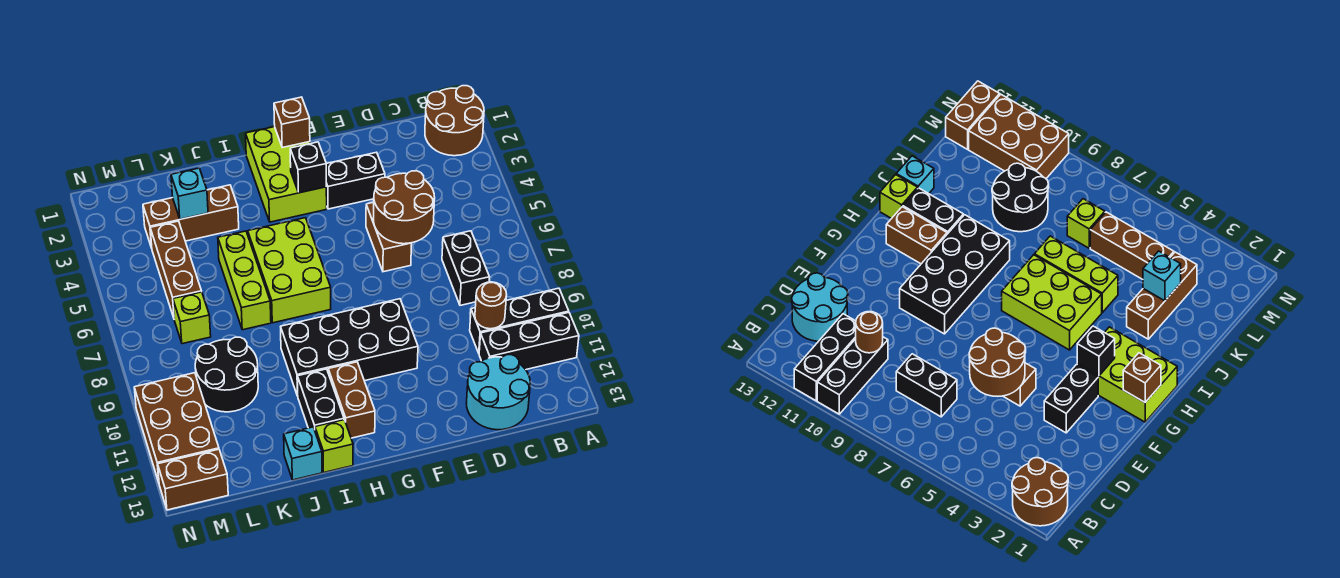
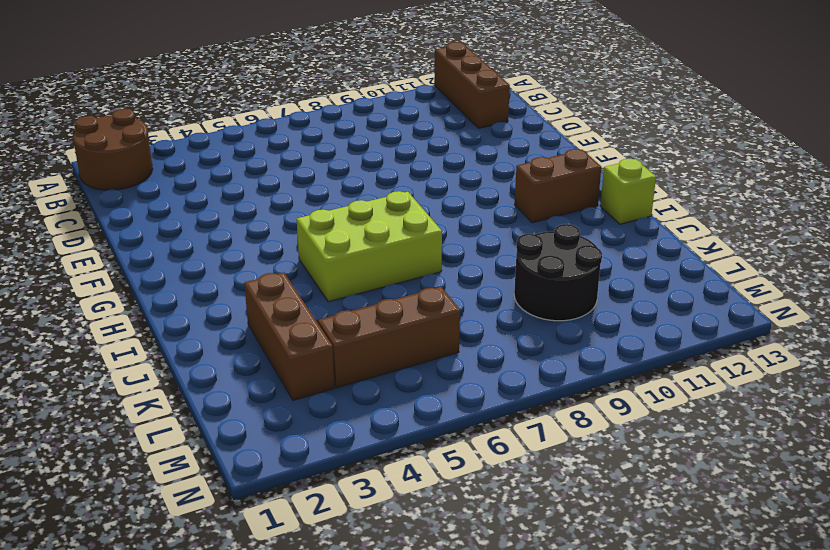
brown 1x3 brick [434,42,510,128] -> cyan 2x2 round brick [467,355,530,430]
none -> black 1x3 brick [470,288,569,353]
none -> black 1x3 brick [479,313,579,370]
none -> black 1x2 brick [442,231,489,305]

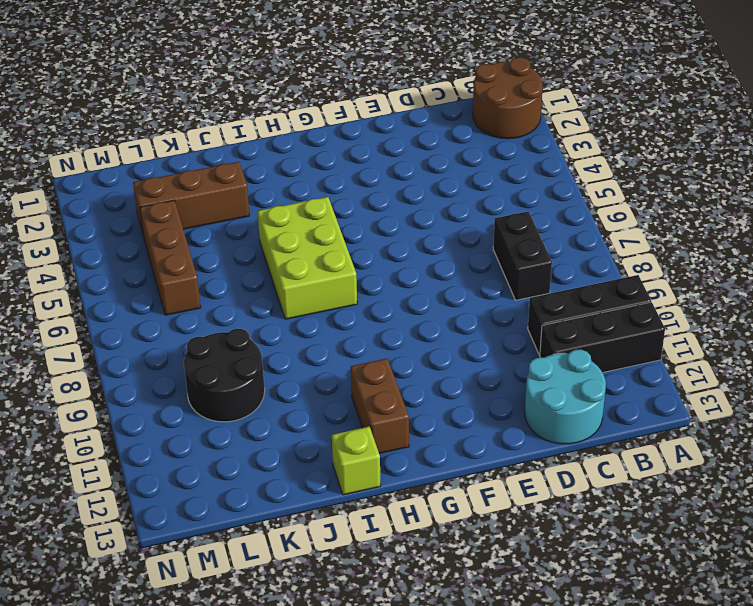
none -> black 1x2 brick [326,152,385,209]
none -> brown 1x2 brick [366,202,412,272]
none -> black 2x4 brick [281,299,418,396]

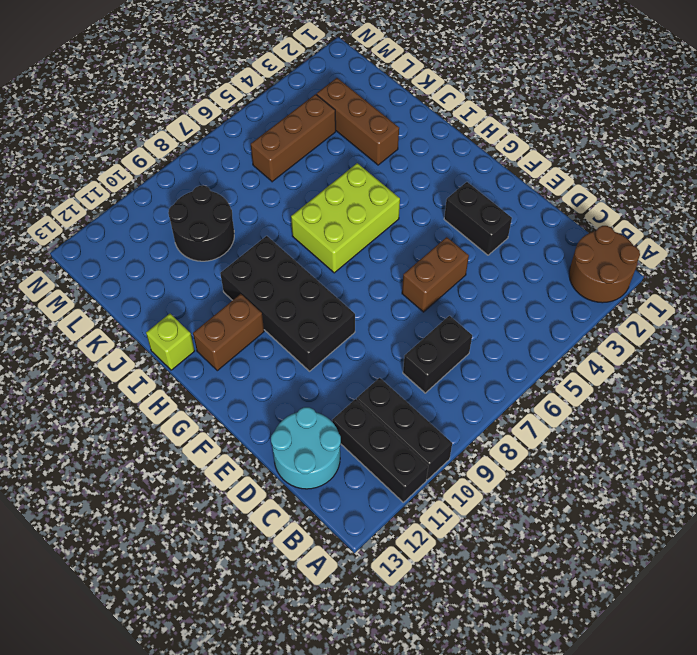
none -> lime 2x3 brick [246,127,327,222]
none -> black 1x2 brick [298,369,344,430]
none -> lime 1x3 brick [218,231,271,330]

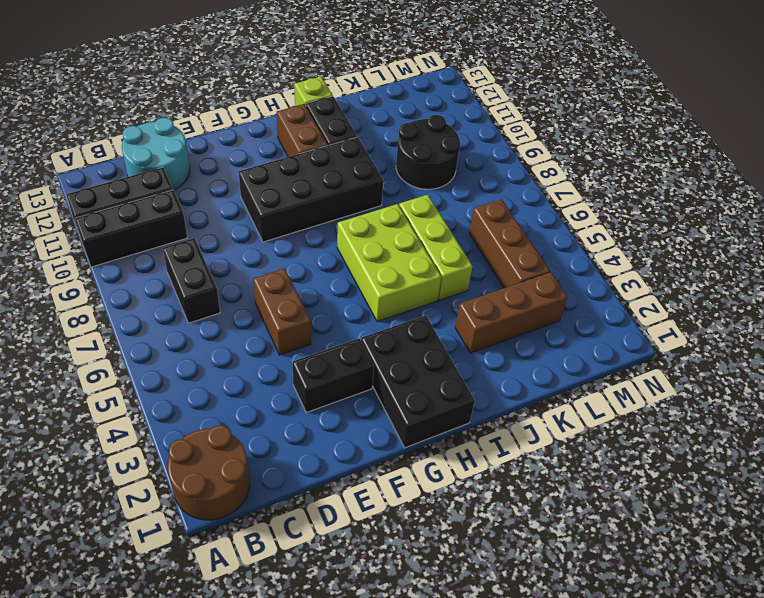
black 2x3 brick [361,315,475,448] -> lime 2x3 brick [246,127,327,222]
none -> cyan 1x1 brick [284,427,322,480]
none -> lime 1x1 brick [173,292,211,344]
none -> brown 2x3 brick [134,373,219,482]

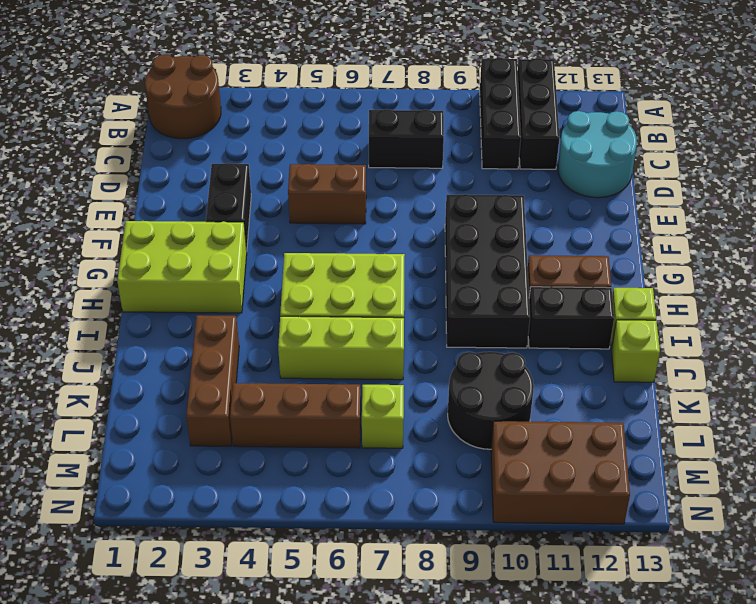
lime 1x1 brick [611,320,660,382] -> cyan 1x1 brick [284,427,322,480]
none -> brown 1x2 brick [158,449,228,510]
none -> brown 1x1 round brick [475,282,507,329]
none -> brown 2x2 round brick [373,171,435,244]

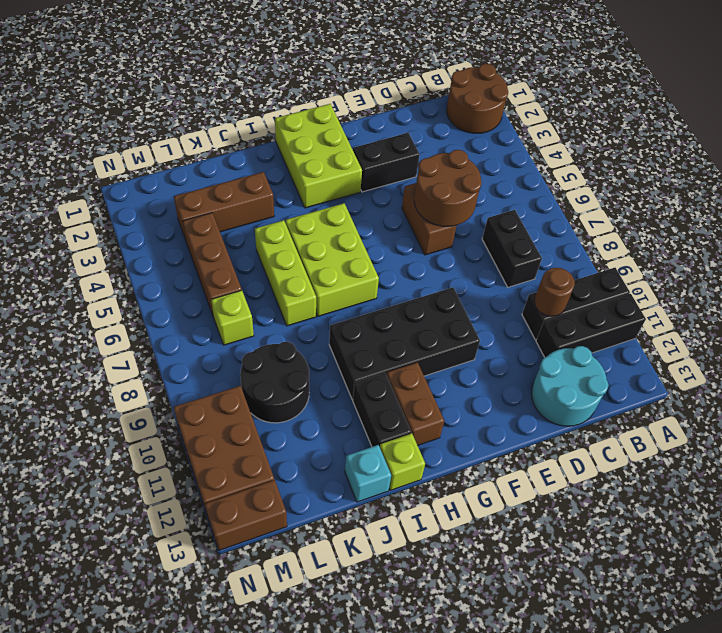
none -> brown 1x1 brick [274,97,310,148]
none -> black 1x1 brick [290,142,326,193]
none -> cyan 1x1 brick [171,168,208,219]

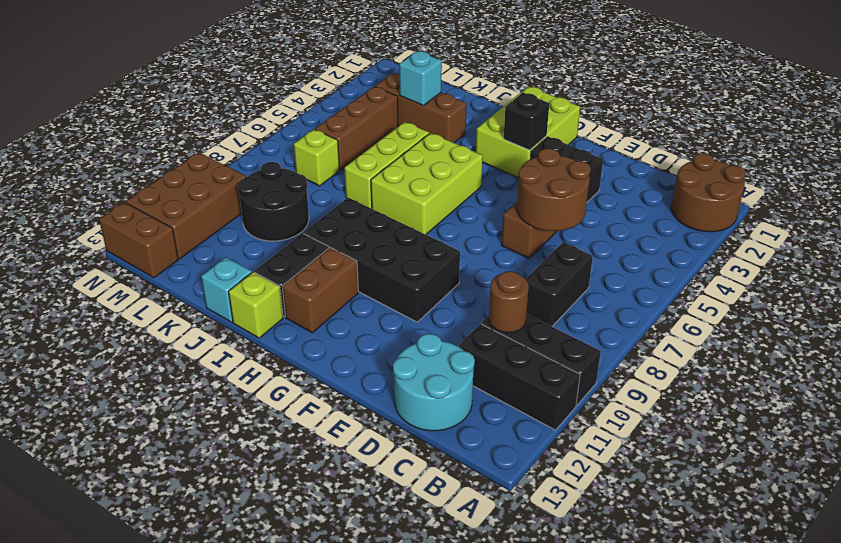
none -> brown 1x1 brick [274,97,310,148]

